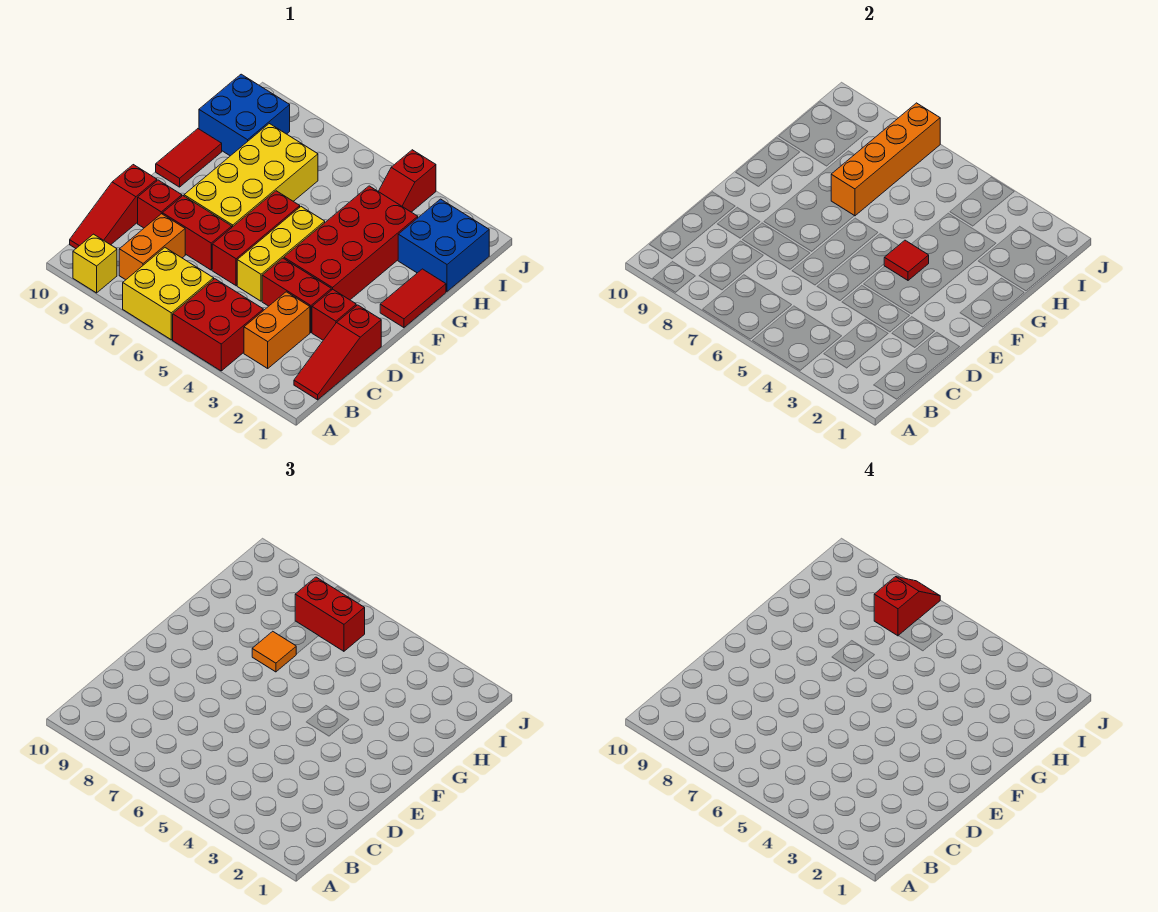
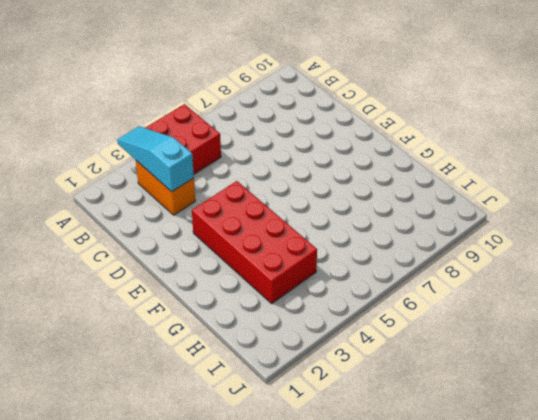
cyan 1x3 slope [117,126,194,192] -> none
none -> yellow 2x2 brick [123,248,214,340]
none -> yellow 1x1 brick [73,234,117,293]
none -> red 1x3 slope [294,305,381,400]

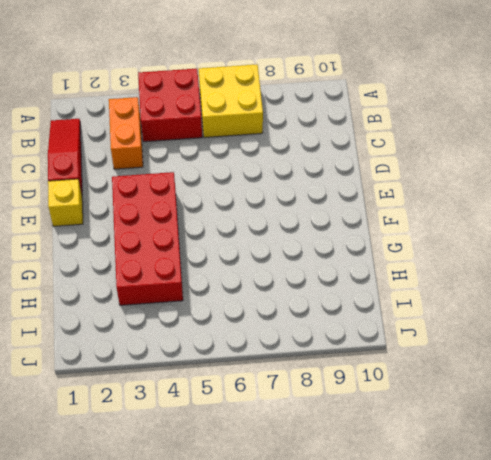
yellow 1x1 brick [48,179,83,226] -> yellow 1x1 brick moved to [73,234,117,293]
none -> orange 1x2 brick [119,214,185,280]
none -> red 1x3 slope [70,165,157,248]
none -> red 1x1 brick [312,289,356,340]

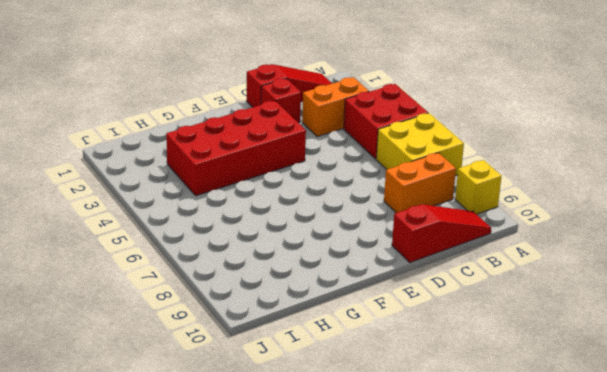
none -> red 1x2 brick [262,258,331,332]
none -> yellow 1x3 brick [237,207,325,301]
none -> red 1x3 brick [212,191,300,286]

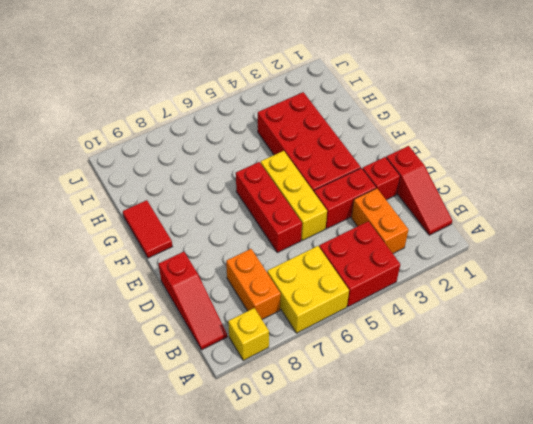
none -> red 1x2 brick [163,196,232,270]
none -> red 1x1 brick [138,180,182,228]
none -> yellow 2x4 brick [184,124,318,227]

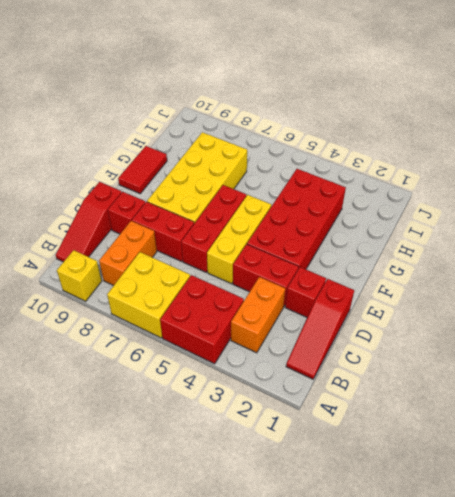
none -> red 1x2 tile [380,269,446,328]
none -> blue 2x2 brick [398,199,489,291]
none -> blue 2x2 brick [199,74,290,156]

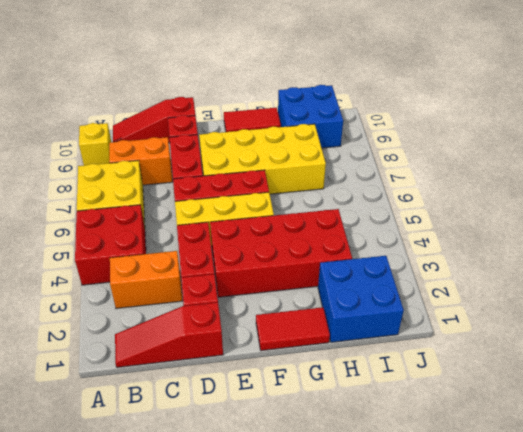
none -> red 1x2 slope [378,150,436,212]
none -> red 1x1 tile [884,240,929,280]
none -> orange 1x4 brick [831,103,940,216]

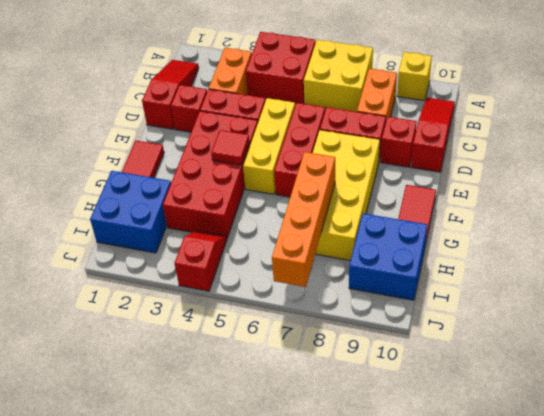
none -> orange 1x1 tile [252,631,296,672]
none -> red 1x2 brick [295,577,365,651]
none -> red 1x2 slope [874,577,940,636]

